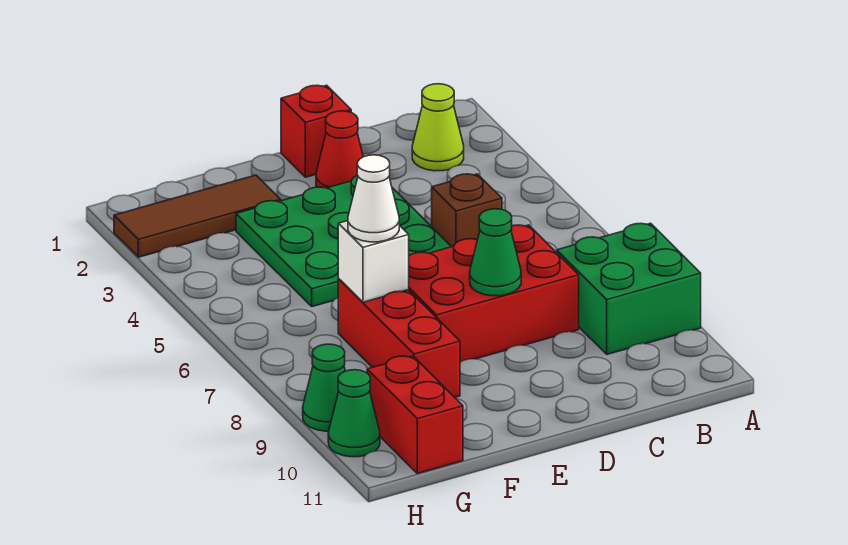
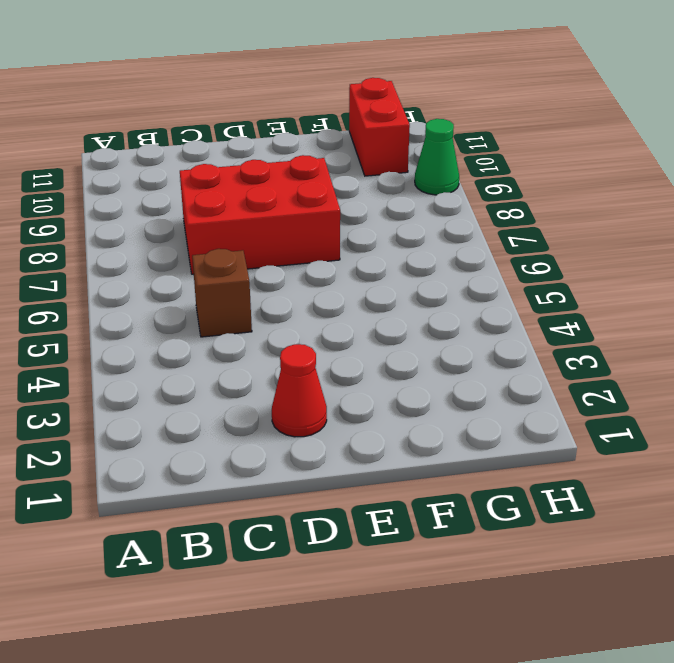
none -> green 2x2 brick [556,223,701,354]
none -> lime 1x1 cone [412,84,464,171]
none -> red 1x1 brick [281,85,351,177]

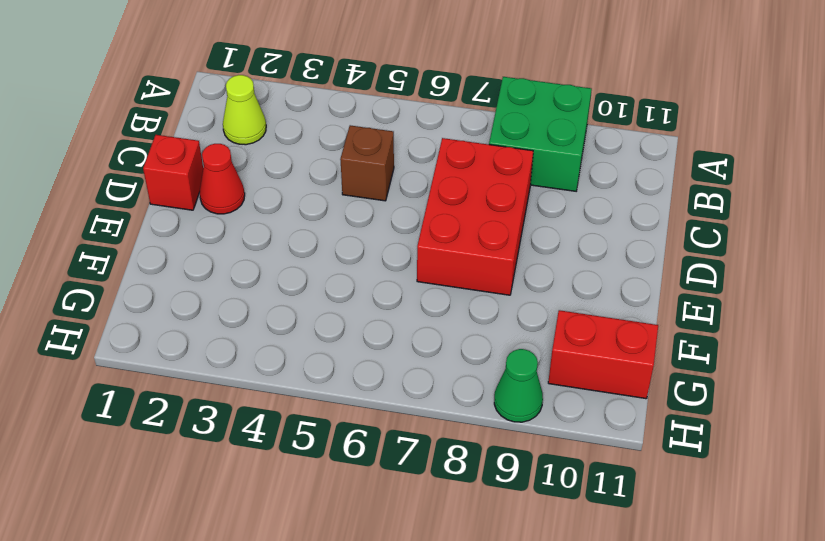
none -> green 3x3 plate [236,175,451,307]
none -> brown 1x3 tile [114,175,281,257]
none -> red 1x3 brick [338,279,460,397]

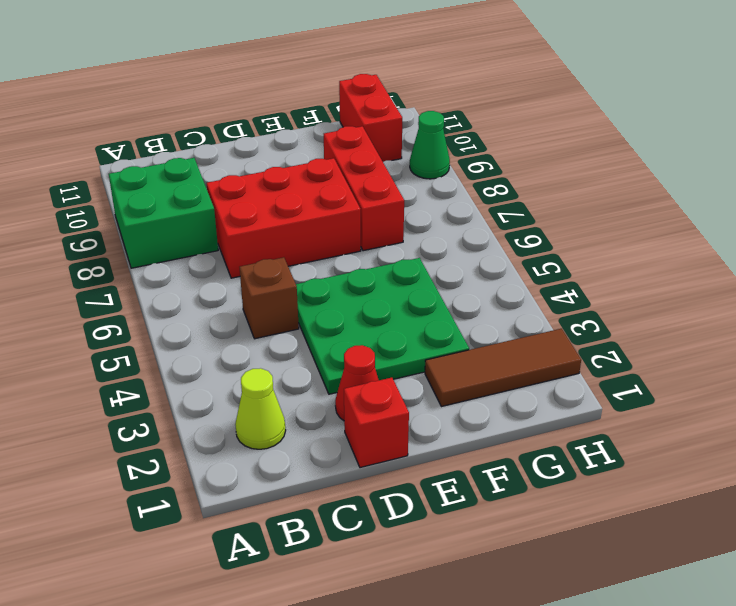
none -> green 1x1 cone [328,370,380,457]
none -> green 1x1 cone [470,209,521,296]
none -> white 1x1 brick [338,221,409,302]

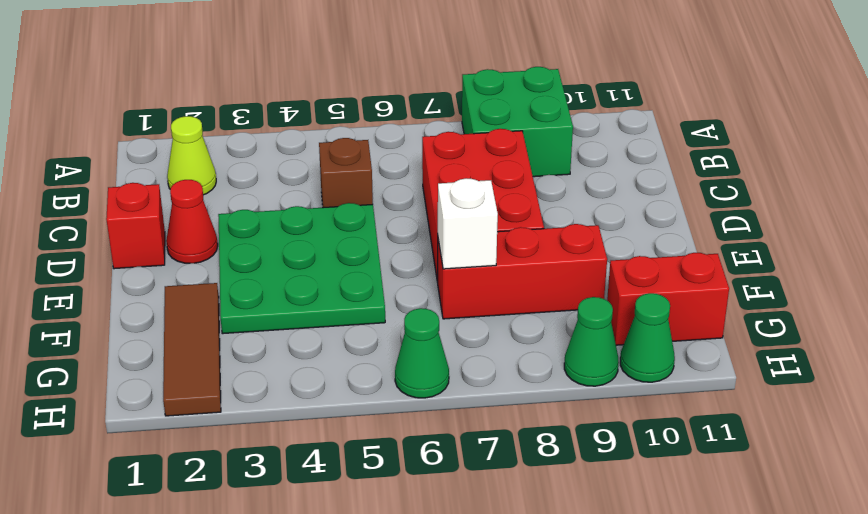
green 1x1 cone [395,308,449,398] -> green 1x1 cone moved to [470,209,521,296]
none -> white 1x1 cone [348,155,399,242]

